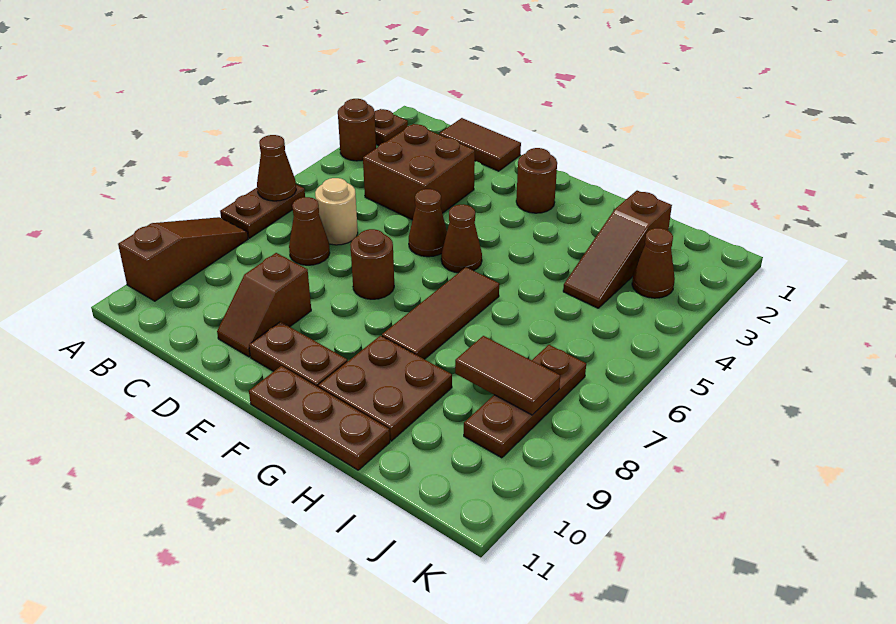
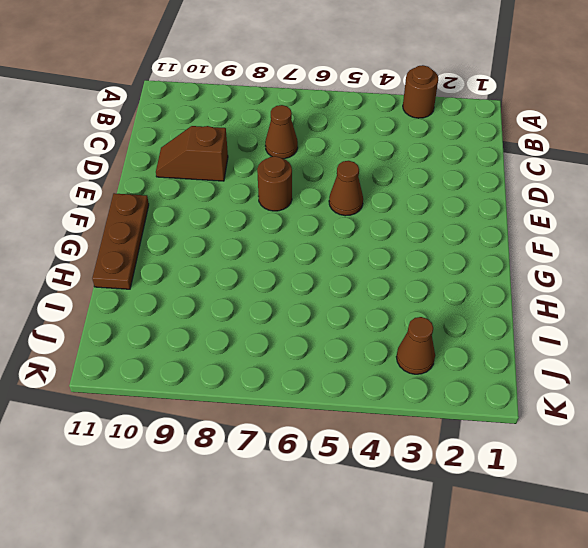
none -> brown 1x1 plate [374,109,408,146]
none -> brown 1x2 plate [220,185,305,238]
none -> brown 1x3 slope [118,217,248,301]

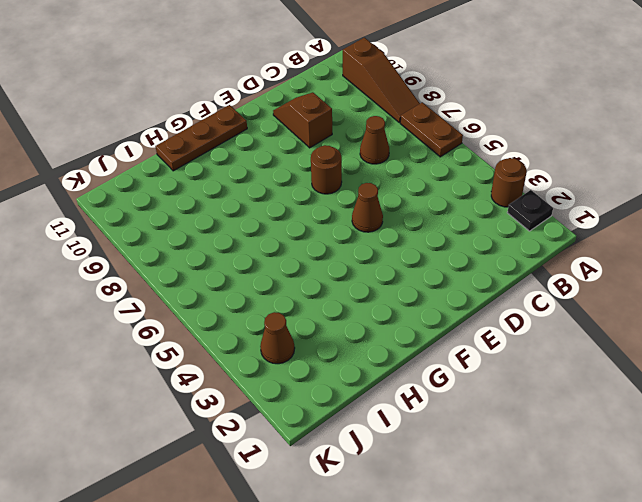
black 1x1 plate [507,190,553,231] -> brown 1x1 plate [374,109,408,146]
none -> brown 1x2 tile [439,118,521,171]
none -> brown 2x2 brick [363,124,475,220]
none -> tan 1x1 round brick [315,178,358,245]

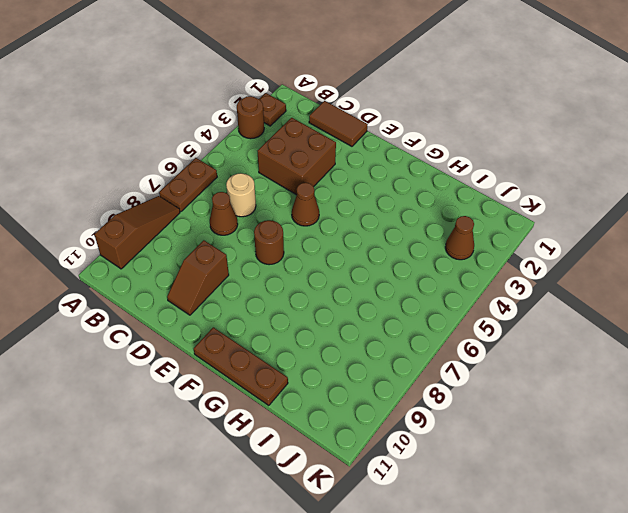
none -> brown 1x2 plate [249,322,348,387]
none -> brown 1x1 round brick [516,148,557,213]
none -> brown 1x1 cone [441,204,482,273]

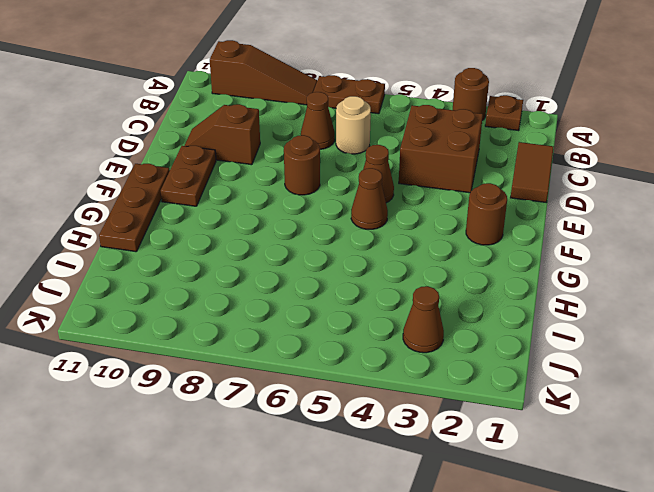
none -> brown 1x3 tile [382,267,499,359]
none -> brown 2x2 plate [318,336,452,441]
none -> brown 1x3 slope [563,191,672,308]

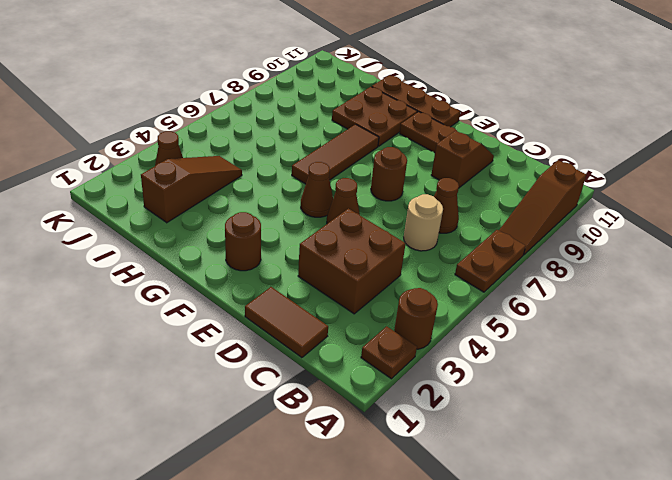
none -> brown 1x3 plate [464,345,586,458]
none -> brown 1x1 cone [257,135,296,201]
none -> brown 1x2 tile [455,336,560,415]

